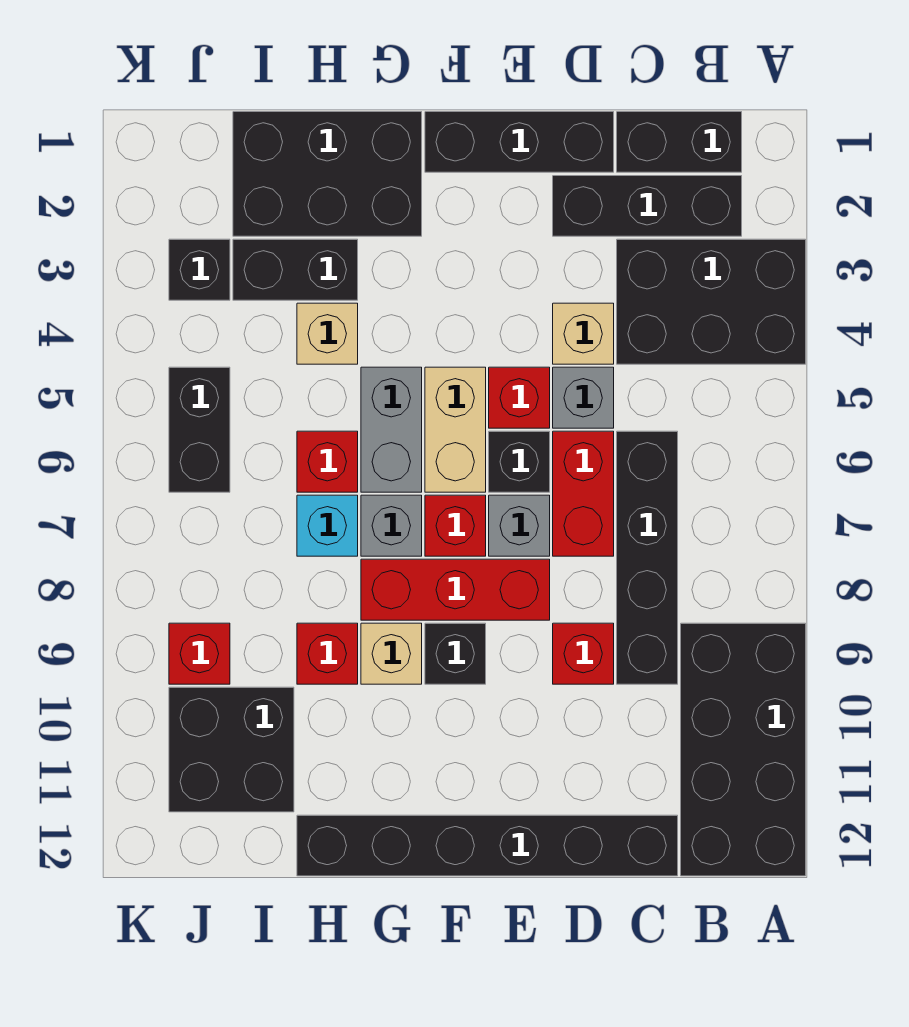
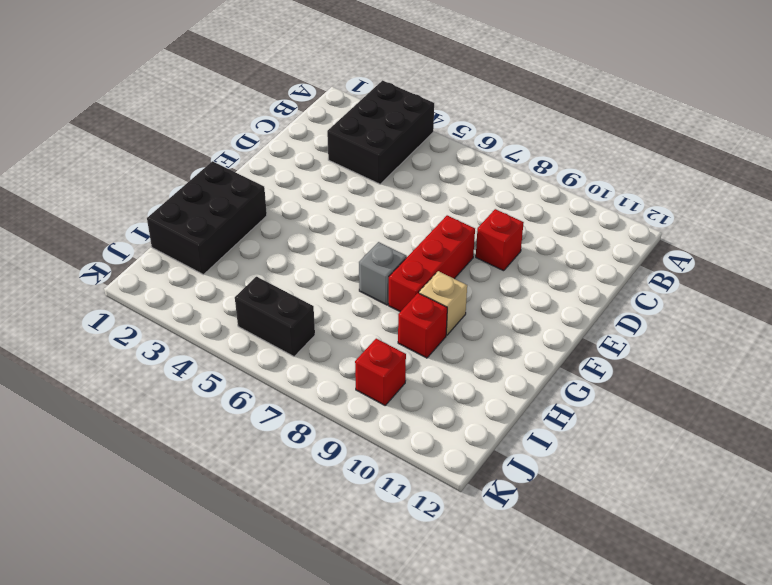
none -> black 2x4 brick [681,623,806,876]
none -> black 1x2 brick [617,112,742,172]
none -> black 1x3 brick [553,176,742,236]
none -> black 1x4 brick [617,431,678,684]

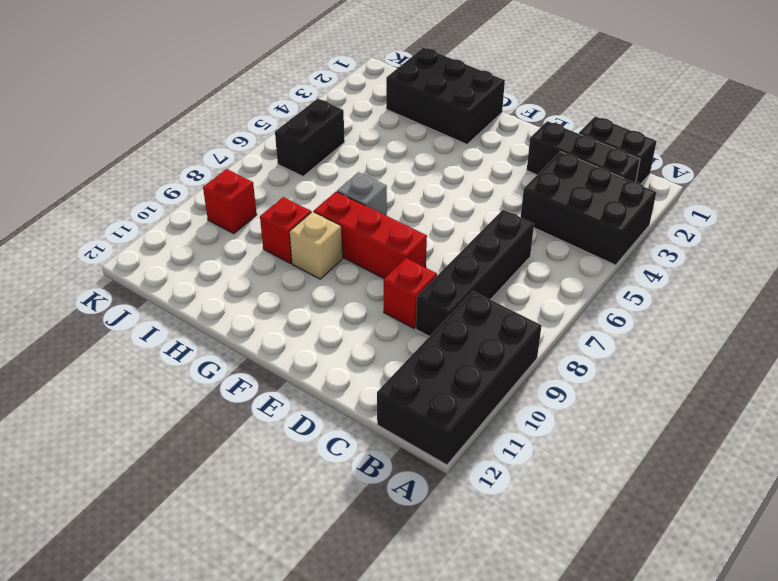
none -> black 1x6 brick [297,815,678,876]
none -> black 1x3 brick [425,112,614,172]
none -> tan 1x1 brick [553,303,614,364]
none -> grey 1x1 brick [553,367,614,428]

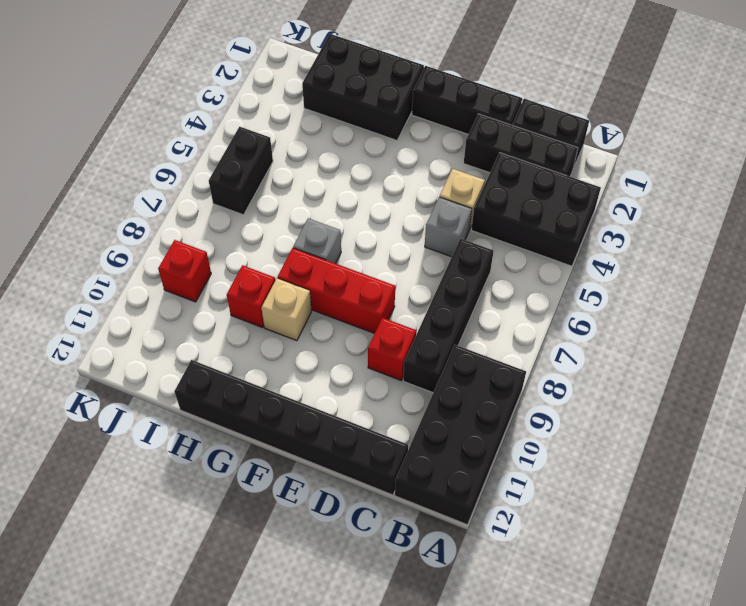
none -> red 1x2 brick [553,431,614,556]
none -> red 1x1 brick [489,367,550,428]
none -> black 1x1 brick [489,431,550,492]
none -> grey 1x1 brick [489,495,550,556]

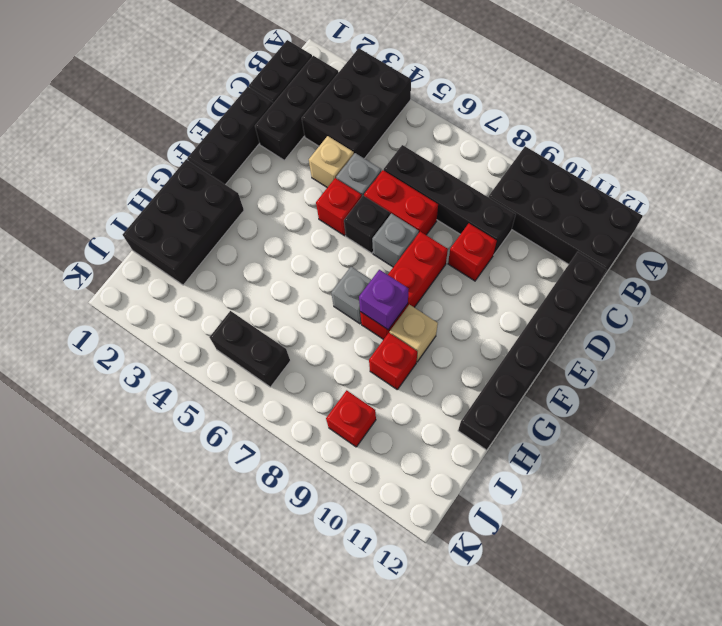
purple 1x1 brick [359,270,408,330] -> none
none -> tan 1x2 brick [425,367,486,492]
none -> red 1x1 brick [425,495,486,556]
none -> black 1x1 brick [425,623,486,684]
none -> grey 1x2 brick [361,367,422,492]

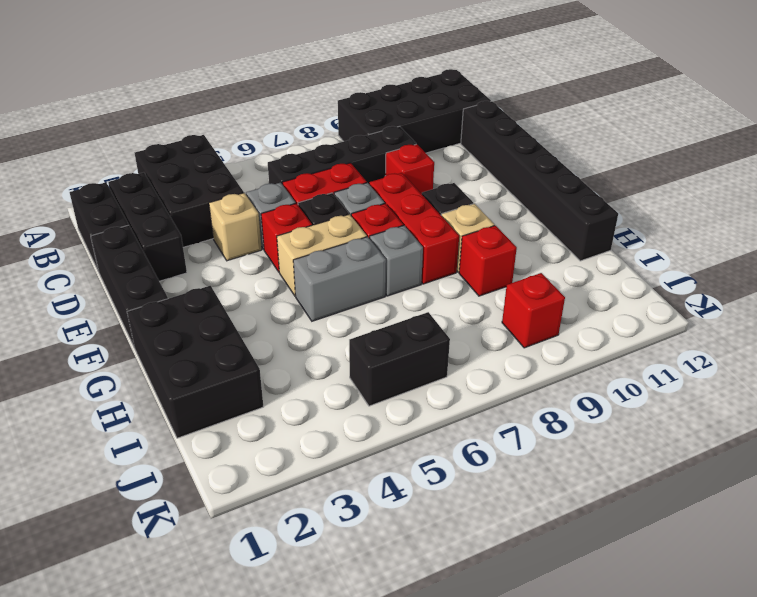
none -> black 1x2 brick [233,239,358,300]
none -> tan 1x1 brick [297,303,358,364]
none -> red 1x1 brick [297,431,358,492]
none -> cyan 1x1 brick [297,495,358,556]

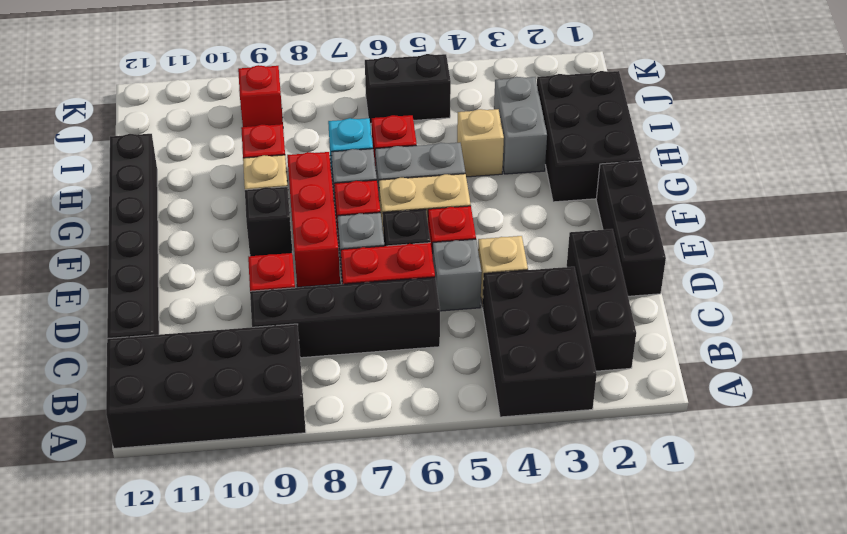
grey 1x2 brick [494,77,547,174] -> black 1x2 brick [233,239,358,300]
none -> black 1x2 brick [617,112,742,172]
none -> black 2x2 brick [169,687,294,812]
none -> black 1x1 brick [169,239,230,300]

